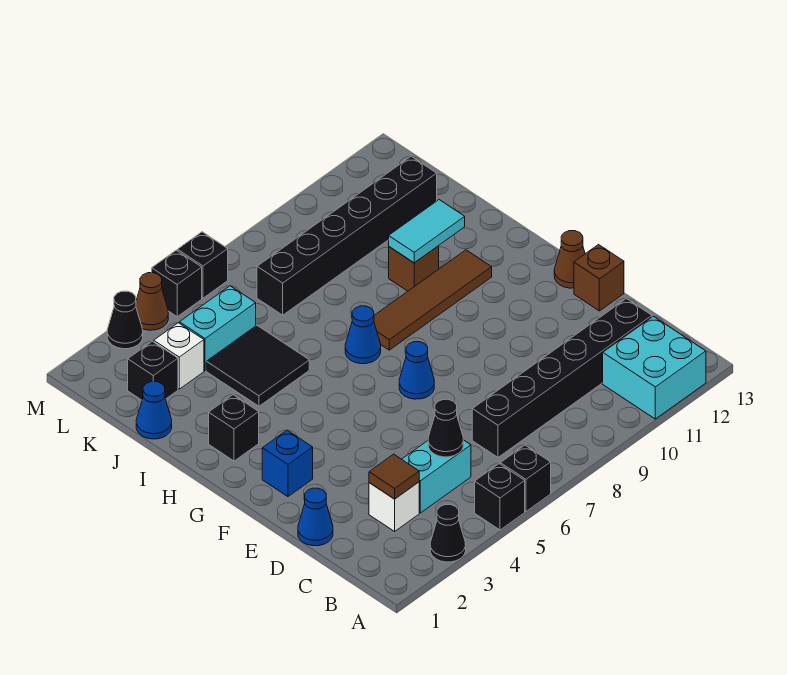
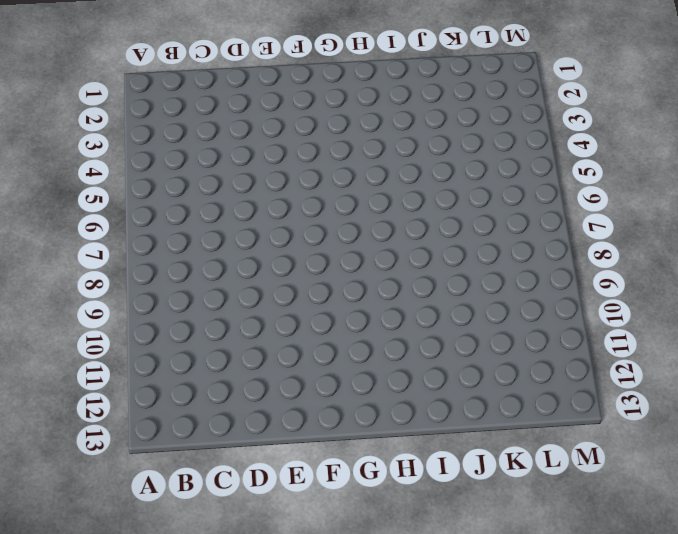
none -> black 1x1 cone [430,505,466,562]
none -> black 1x1 brick [475,464,525,530]
none -> black 1x1 brick [500,445,551,511]

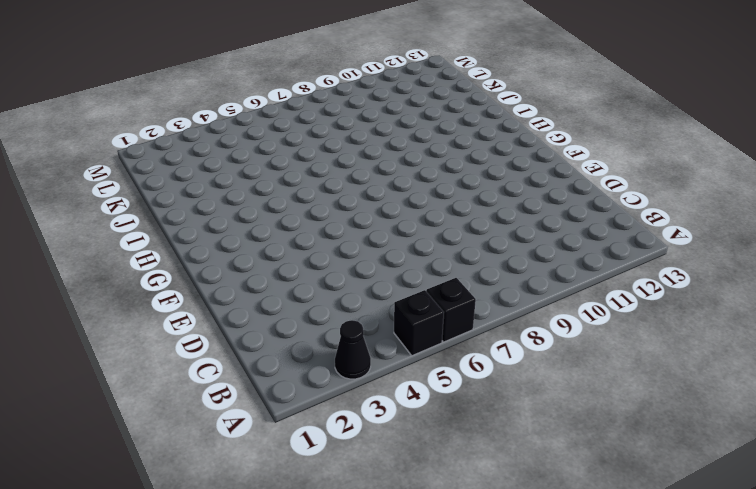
none -> cyan 2x2 brick [603,316,706,419]
none -> white 1x1 brick [369,482,419,531]
none -> cyan 1x2 brick [402,440,471,513]

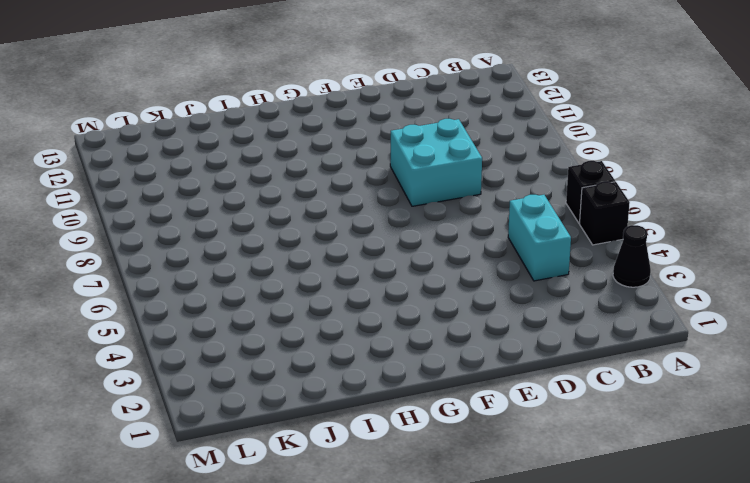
cyan 2x2 brick [390,119,482,206] -> cyan 2x2 brick moved to [603,316,706,419]
none -> white 1x1 brick [369,482,419,531]
none -> black 1x6 brick [472,299,652,457]
none -> blue 1x1 cone [298,488,333,546]

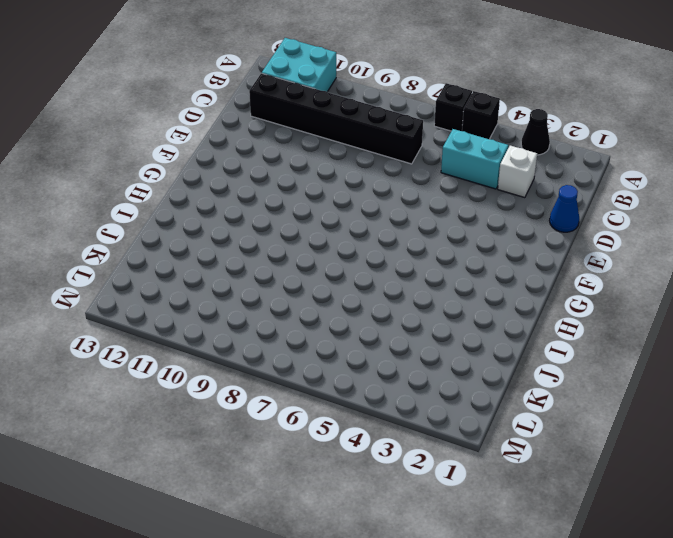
none -> brown 1x1 brick [574,245,624,311]
none -> blue 1x1 brick [262,430,313,497]
none -> blue 1x1 cone [399,342,434,399]

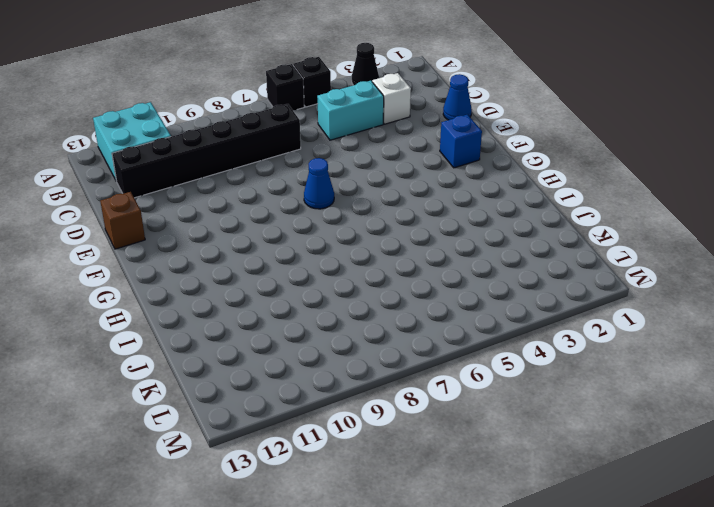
none -> brown 1x1 cone [554,231,585,288]
none -> black 1x1 brick [209,395,259,461]
none -> blue 1x1 cone [345,306,381,364]

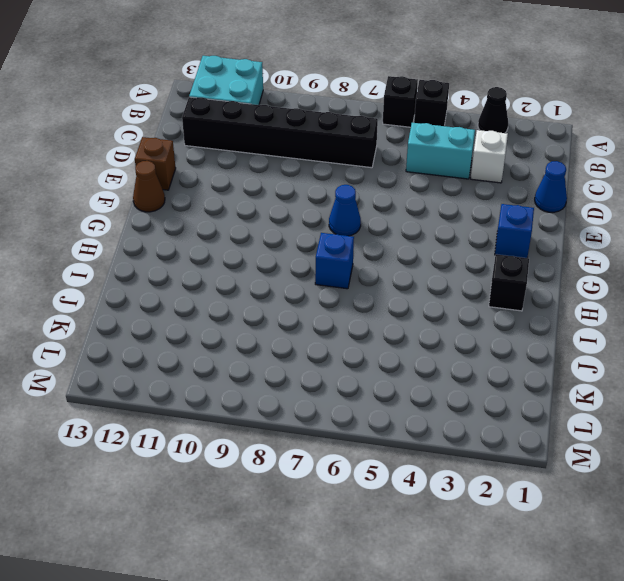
blue 1x1 brick [315,233,354,289] -> blue 1x1 cone [345,306,381,364]
none -> brown 1x4 tile [374,250,492,350]
none -> black 2x2 tile [206,325,309,406]
none -> brown 1x1 brick [389,246,439,291]

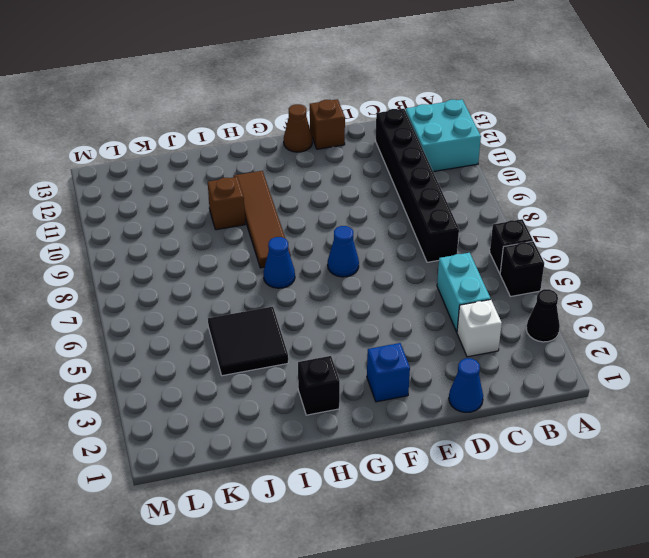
none -> blue 1x1 cone [136,382,172,439]
none -> black 1x1 brick [128,341,178,400]
none -> white 1x1 brick [154,323,204,389]

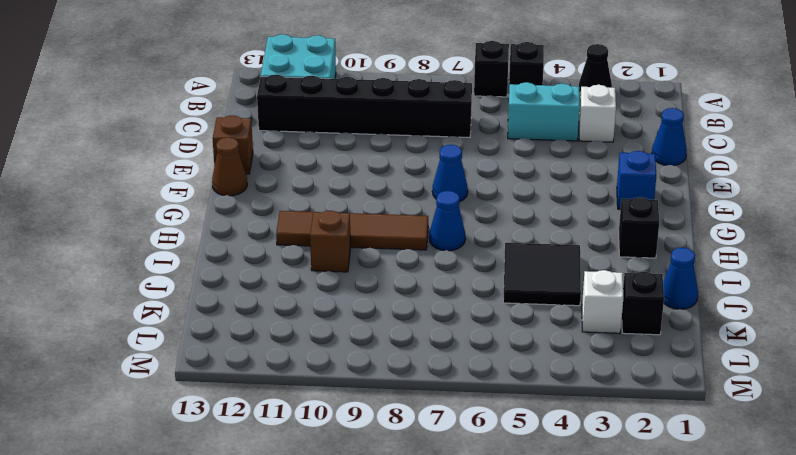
none -> cyan 1x2 brick [180,286,256,371]
none -> black 1x6 brick [257,156,437,315]
none -> black 1x1 cone [107,291,143,349]

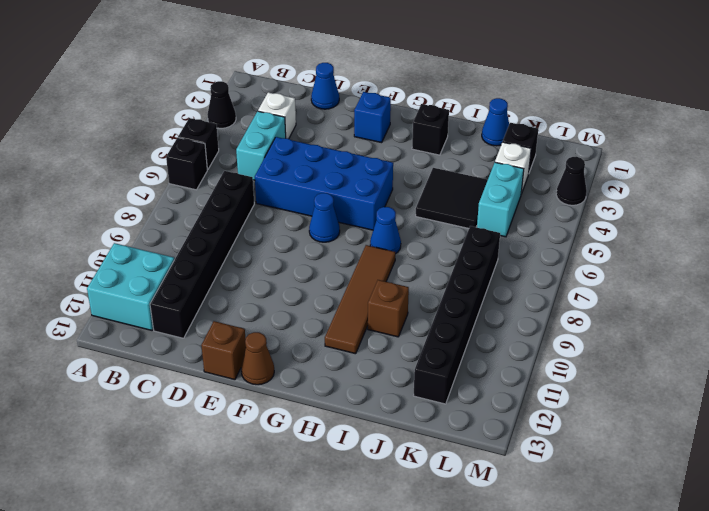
blue 2x4 brick [255,137,393,230] -> none
none -> brown 1x1 cone [136,273,168,330]
none -> black 1x1 brick [152,250,202,317]
none -> black 1x1 brick [177,232,228,298]

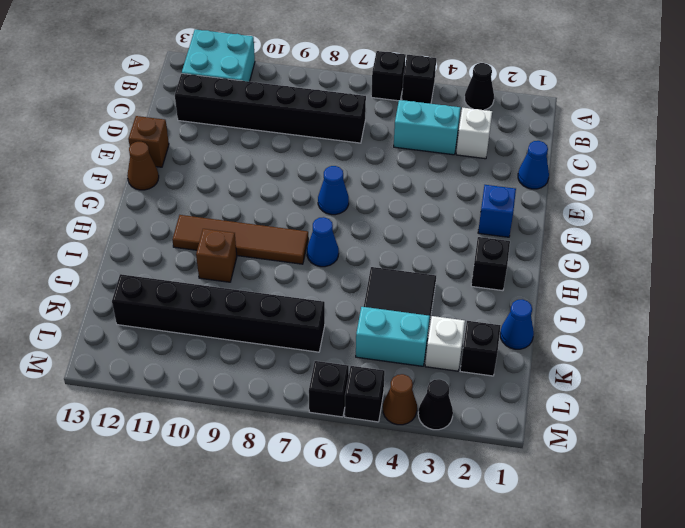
none -> brown 1x1 tile [369,454,419,499]
none -> black 1x1 cone [428,399,463,457]
none -> cyan 1x2 tile [389,200,465,263]

